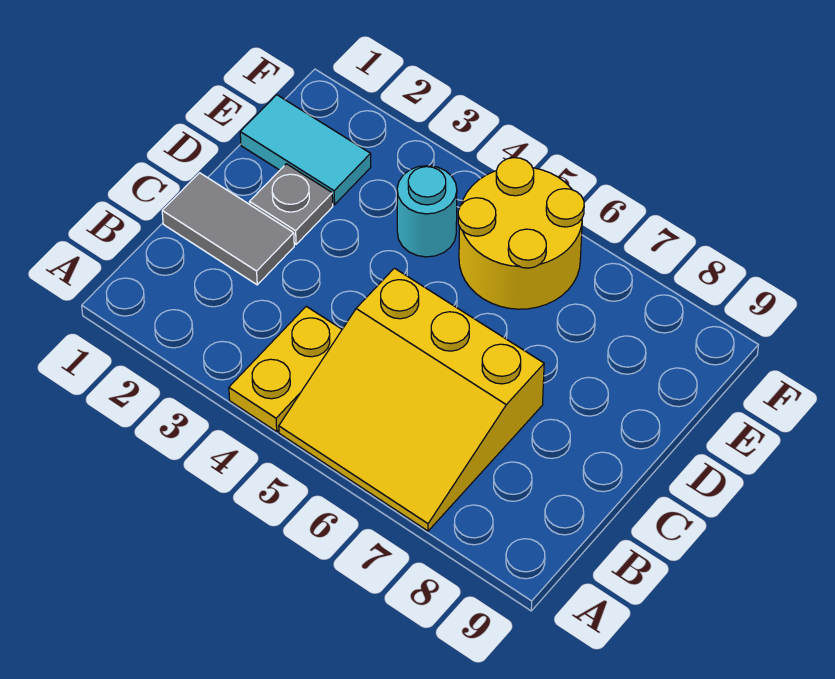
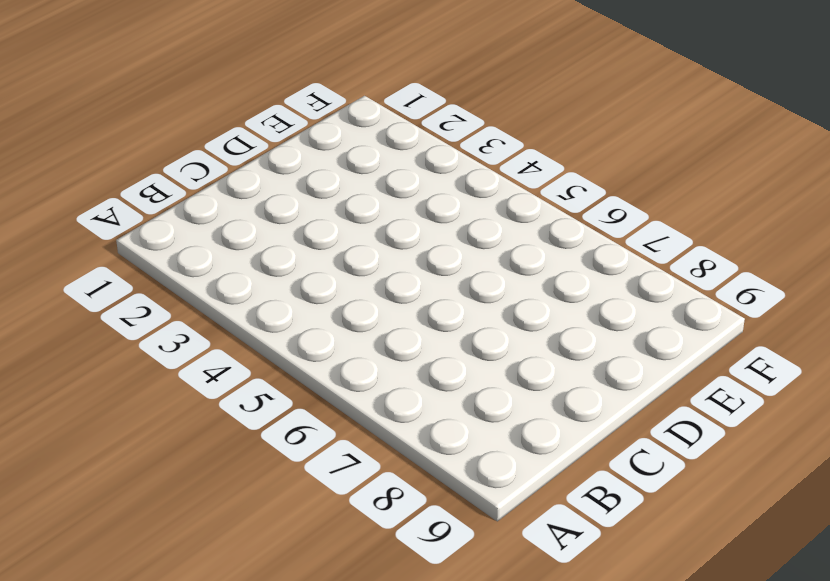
none -> yellow 1x2 plate [229,306,342,431]
none -> yellow 3x3 slope [279,268,544,531]

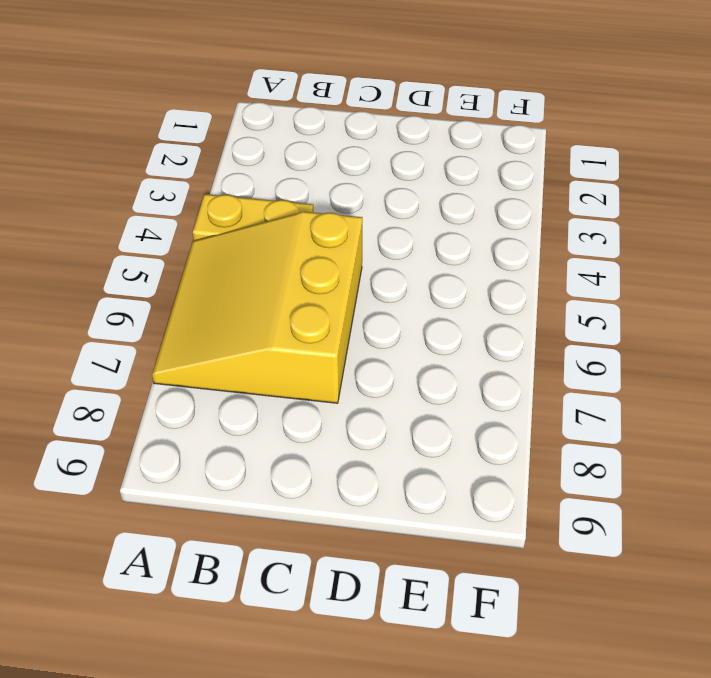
none -> grey 1x2 tile [162,173,294,285]
none -> grey 1x1 plate [250,164,333,244]

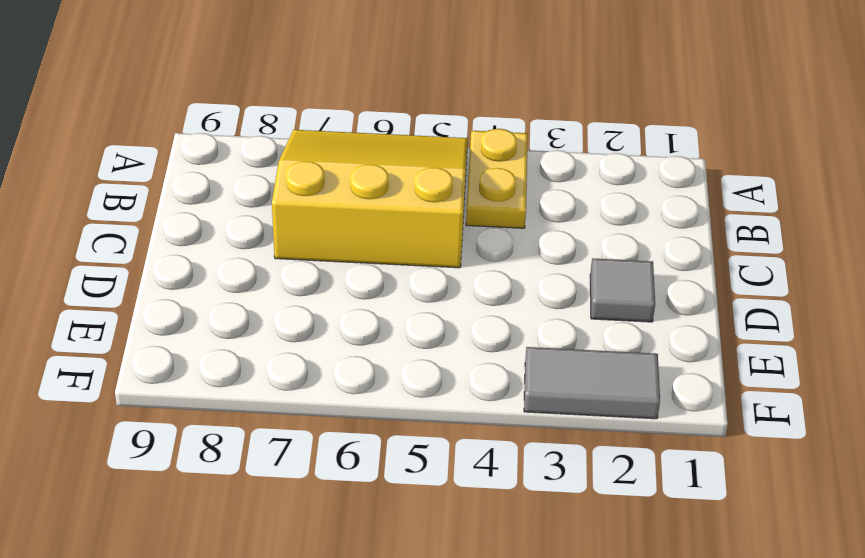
grey 1x1 tile [590,258,655,322] -> grey 1x1 plate [250,164,333,244]
grey 1x2 tile [524,347,660,419] -> grey 1x2 tile moved to [162,173,294,285]
none -> cyan 1x2 tile [240,95,371,205]
none -> cyan 1x1 round brick [397,166,457,257]

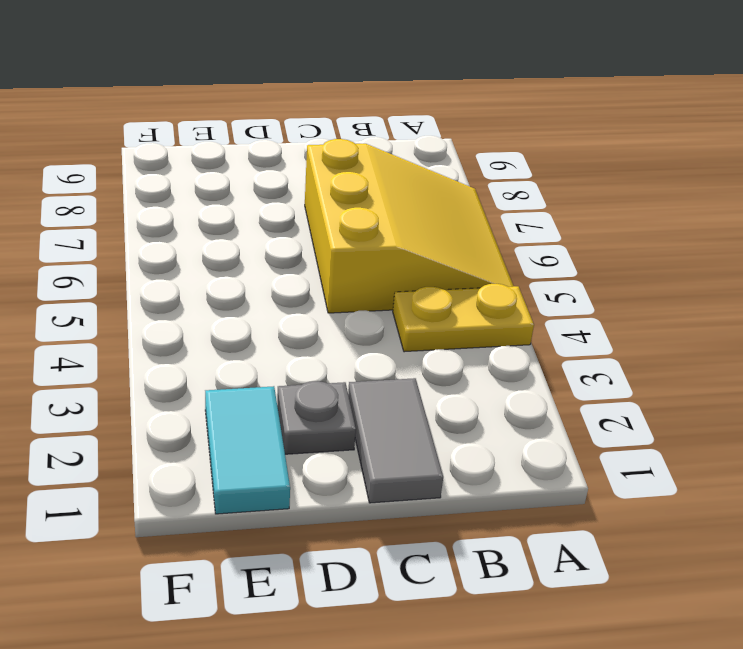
none -> cyan 1x1 round brick [397,166,457,257]
none -> yellow 2x2 round brick [458,158,584,309]

